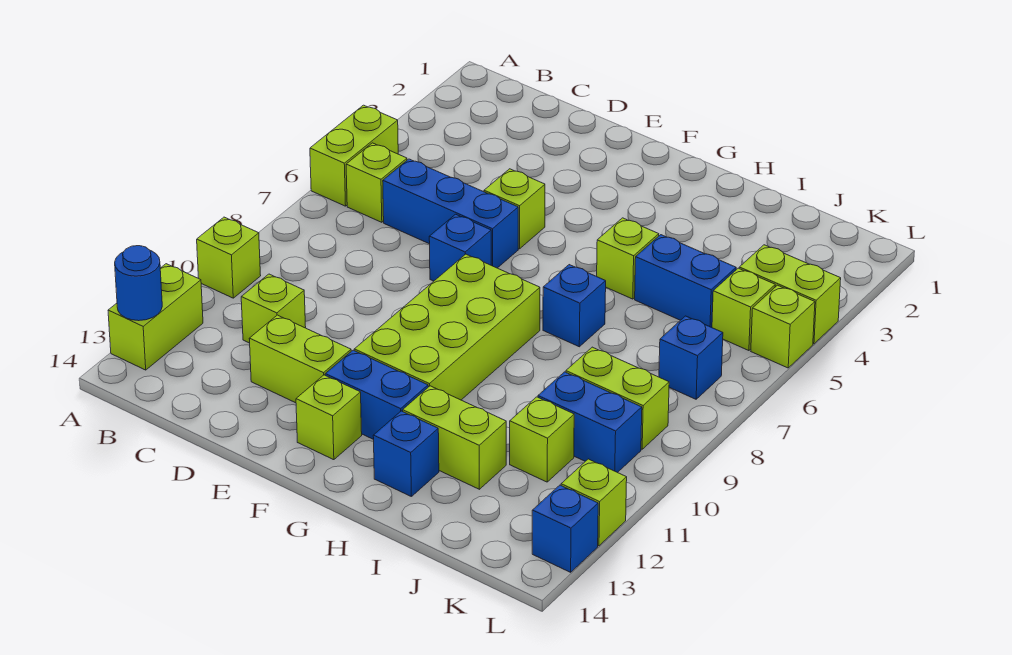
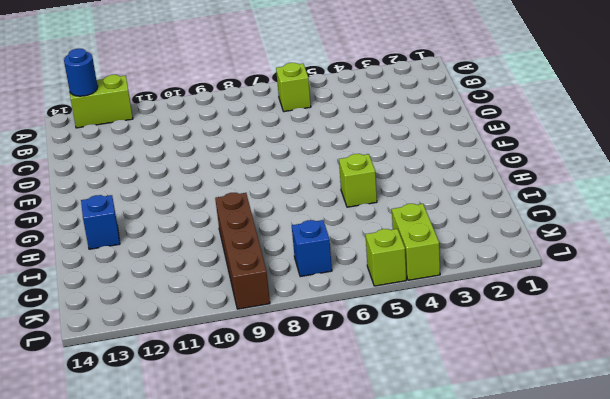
brown 1x4 brick [215,193,270,309] -> lime 1x2 brick [566,347,669,449]
none -> lime 1x2 brick [310,105,398,206]
none -> lime 1x1 brick [197,217,261,298]
none -> blue 1x3 brick [383,159,518,268]

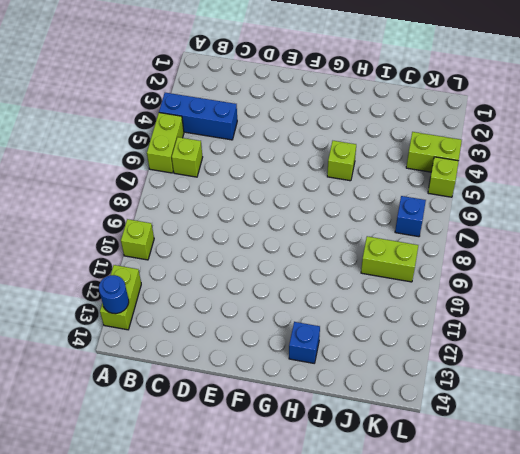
blue 1x3 brick [159,93,237,140] -> blue 1x3 brick moved to [383,159,518,268]
none -> lime 1x1 brick [241,274,306,343]
none -> lime 1x2 brick [249,315,351,403]
none -> lime 1x1 brick [484,169,545,249]

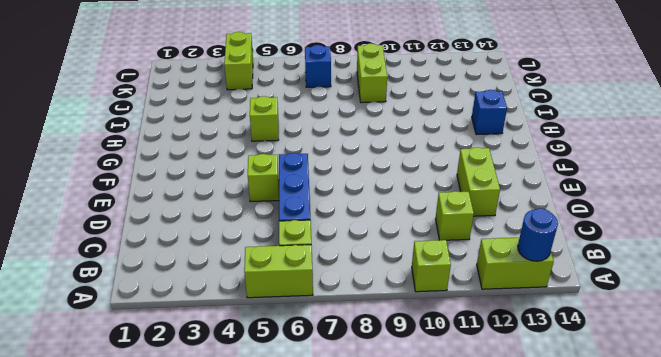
none -> blue 1x1 brick [429,214,491,281]
none -> lime 2x4 brick [354,254,540,400]
none -> blue 1x2 brick [325,350,428,440]

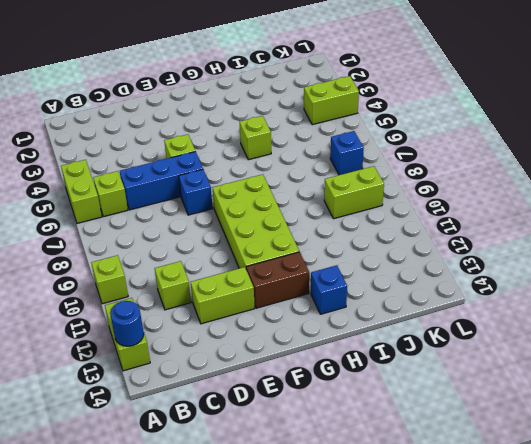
brown 1x2 brick [246,252,309,308] -> blue 1x2 brick [325,350,428,440]
none -> lime 1x1 brick [296,375,362,460]
none -> blue 1x1 brick [543,265,606,347]
none -> lime 1x2 brick [403,386,506,489]

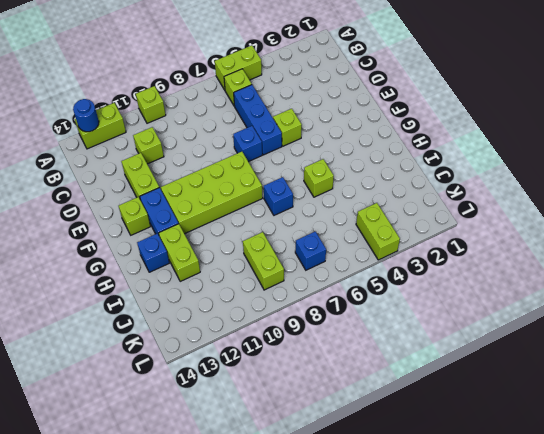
none -> blue 1x2 brick [635,235,736,327]
none -> blue 1x2 brick [538,372,642,473]
none -> lime 1x1 brick [510,397,574,482]

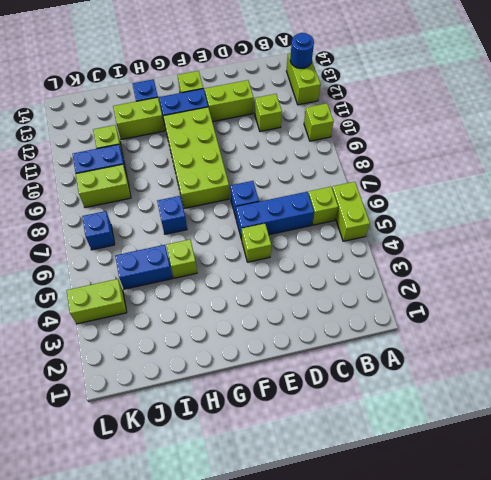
none -> lime 1x1 brick [712,268,775,351]
none -> lime 1x1 brick [751,285,815,368]
none -> lime 1x1 brick [561,459,627,546]

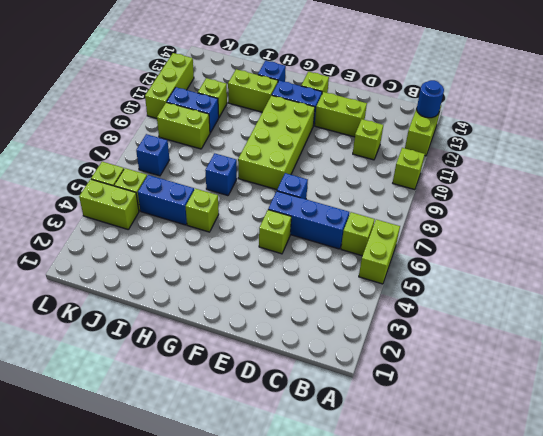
lime 1x3 brick [145,53,194,118] -> lime 1x1 brick [561,459,627,546]
none -> blue 1x1 brick [532,485,598,572]

